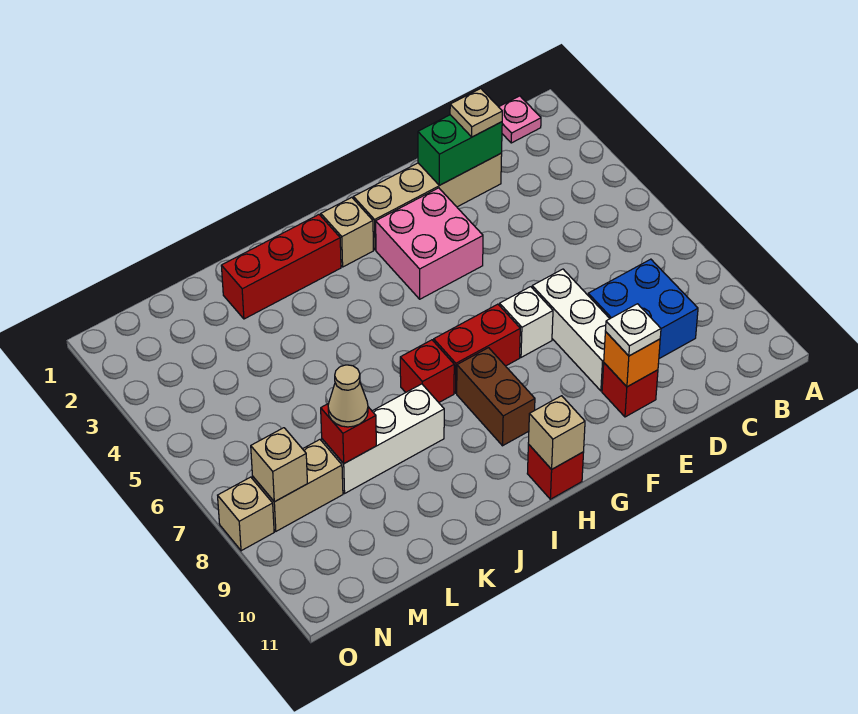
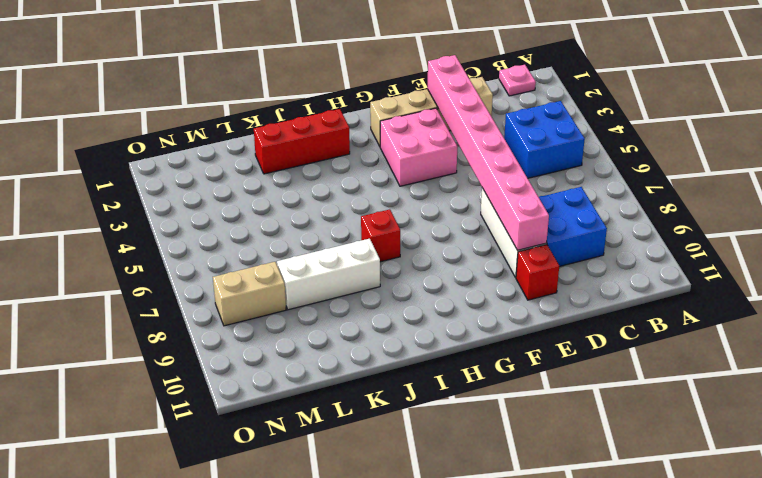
blue 2x2 brick [504,101,585,178] -> none
pink 1x8 brick [427,55,549,250] -> green 1x2 brick [418,115,502,185]
none -> white 1x1 brick [500,287,553,357]
none -> red 1x2 brick [434,304,520,393]
none -> tan 1x1 brick [321,197,373,267]

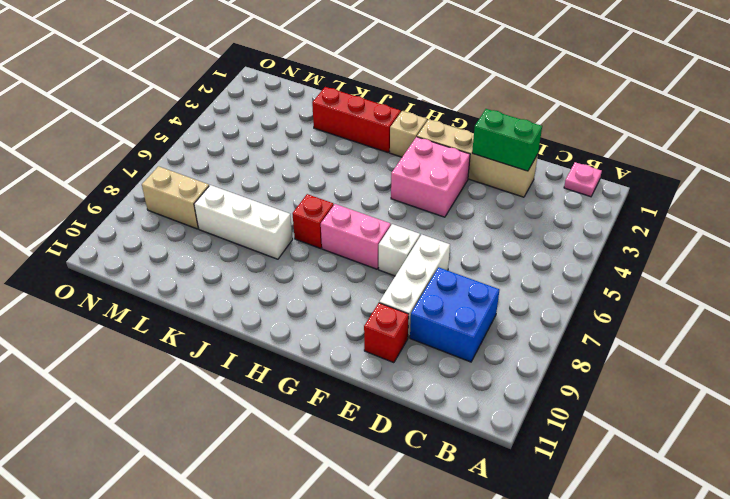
pink 1x2 brick [321,204,391,269] -> red 1x2 brick [434,304,520,393]
none -> brown 1x2 brick [457,348,535,446]
none -> red 1x1 brick [527,444,584,499]
none -> tan 1x1 brick [218,477,274,551]

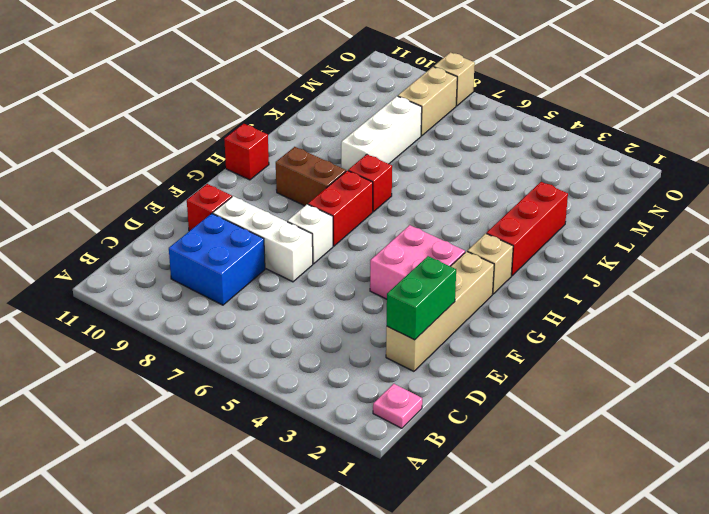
none -> orange 1x1 brick [604,332,660,387]
none -> tan 1x1 brick [528,396,585,469]
none -> red 1x1 brick [321,403,376,463]

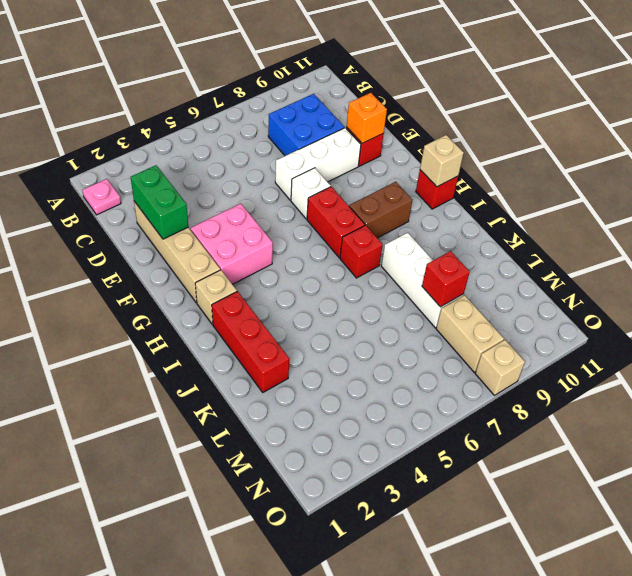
none -> tan 1x1 brick [251,428,307,502]
none -> tan 1x1 plate [450,89,502,137]
none -> white 1x1 plate [605,304,661,356]

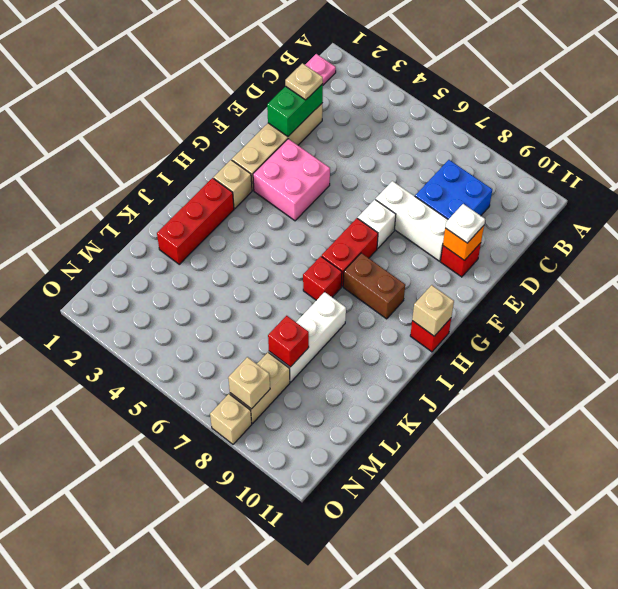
none -> tan 1x1 cone [328,365,368,427]

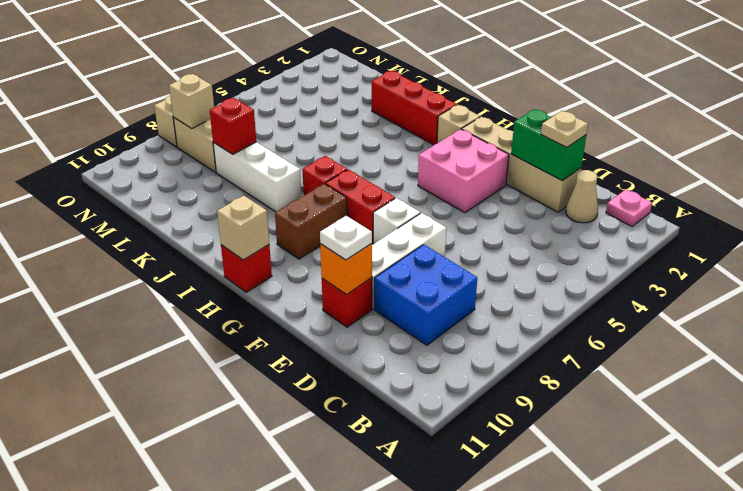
tan 1x1 cone [566,170,598,223] -> tan 1x1 cone moved to [328,365,368,427]

